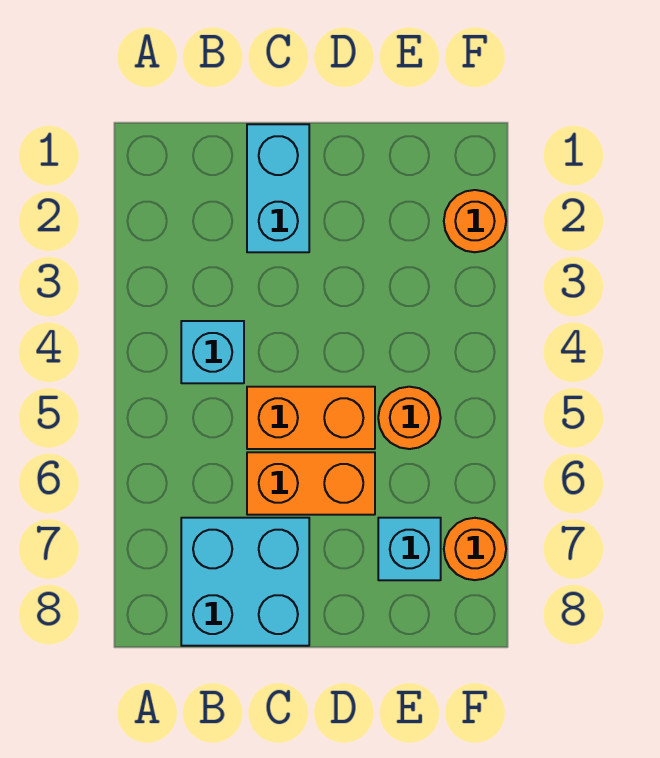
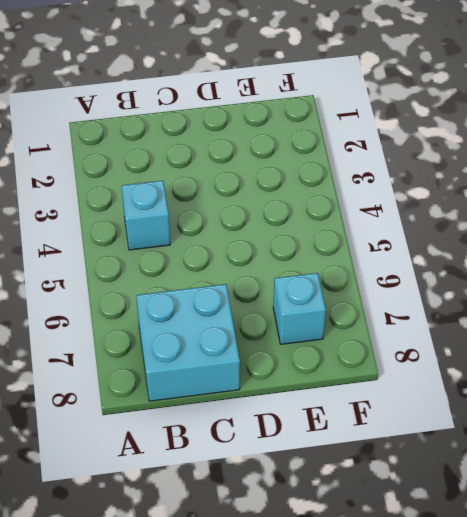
none -> cyan 1x2 brick [247,124,309,252]
none -> orange 1x2 brick [247,387,375,449]

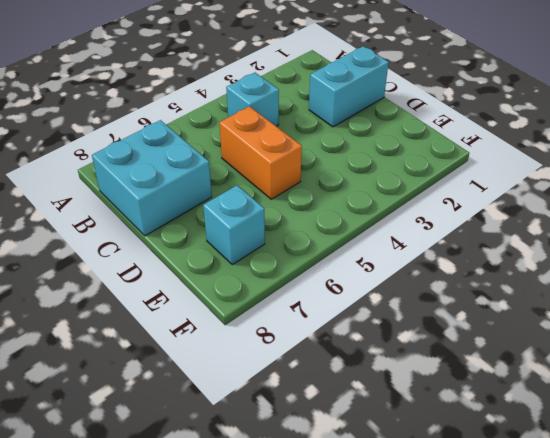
none -> orange 1x2 brick [247,452,375,515]
none -> orange 1x1 round brick [378,387,441,449]

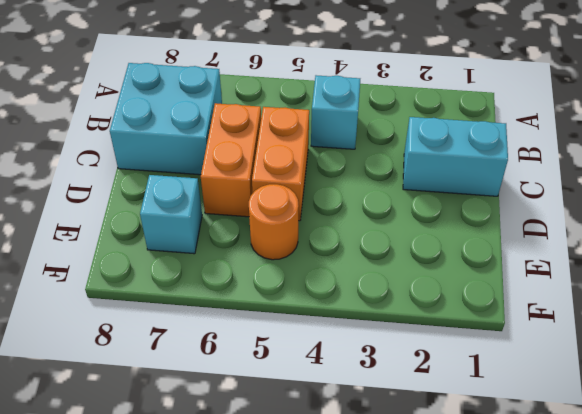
none -> orange 1x1 round brick [444,190,506,252]
none -> orange 1x1 round brick [444,518,506,580]

